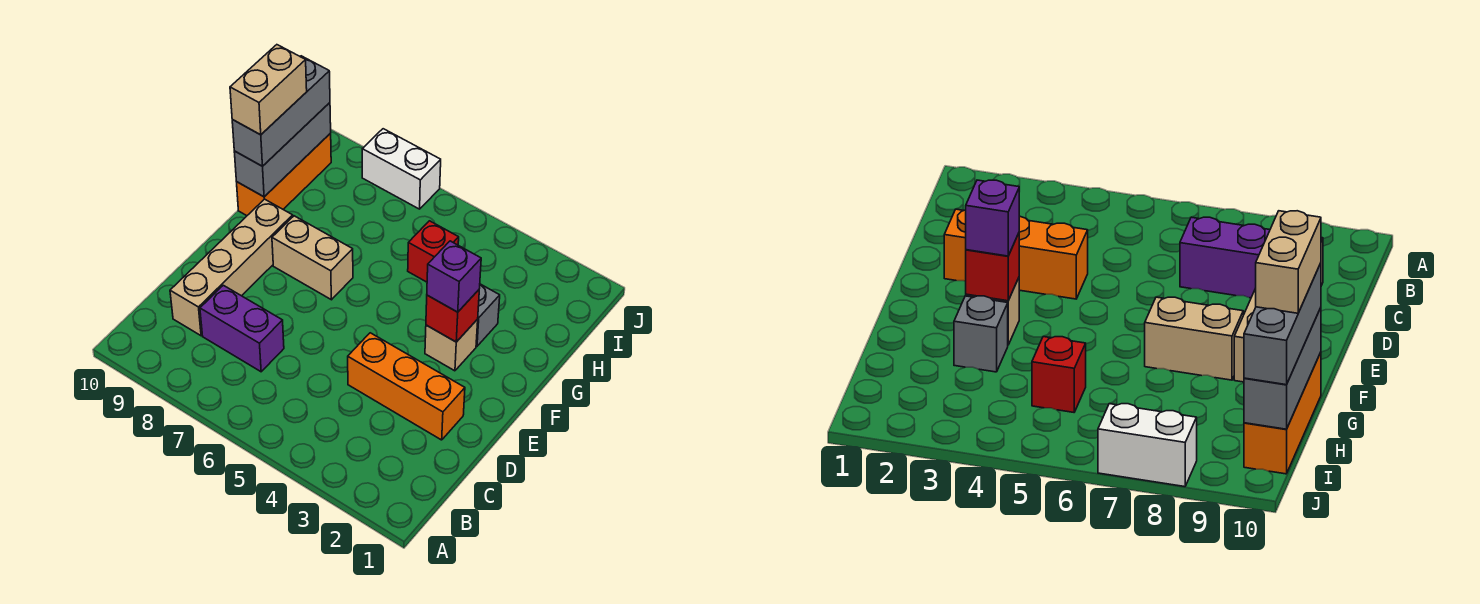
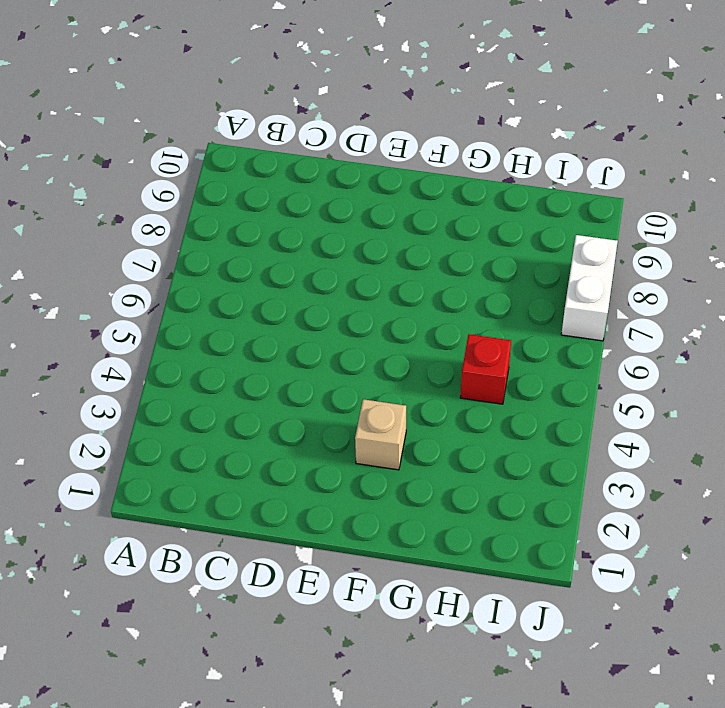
none -> purple 1x2 brick [200,285,284,372]
none -> tan 1x4 brick [170,199,293,336]
none -> orange 1x3 brick [348,333,465,440]

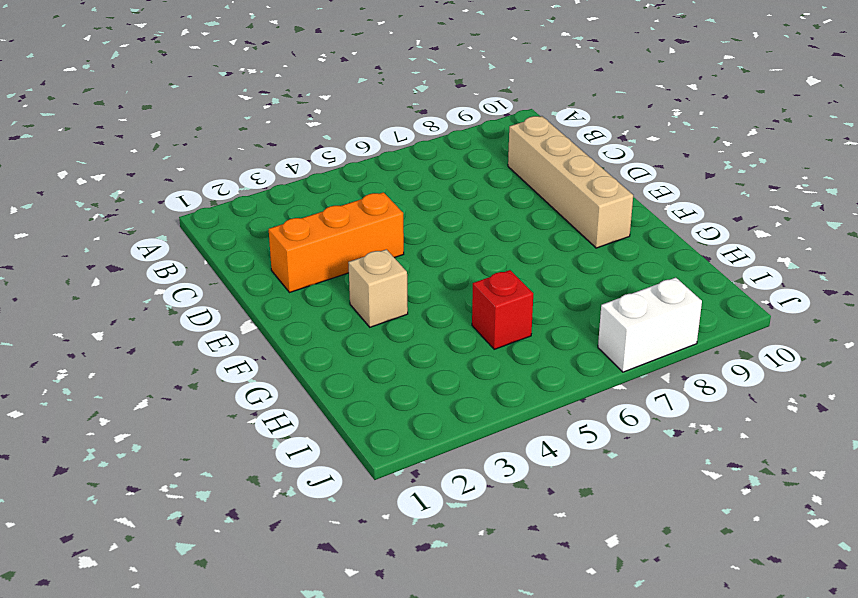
none -> purple 1x2 brick [200,285,284,372]
none -> tan 1x2 brick [272,216,353,300]
none -> grey 1x1 brick [476,284,500,346]

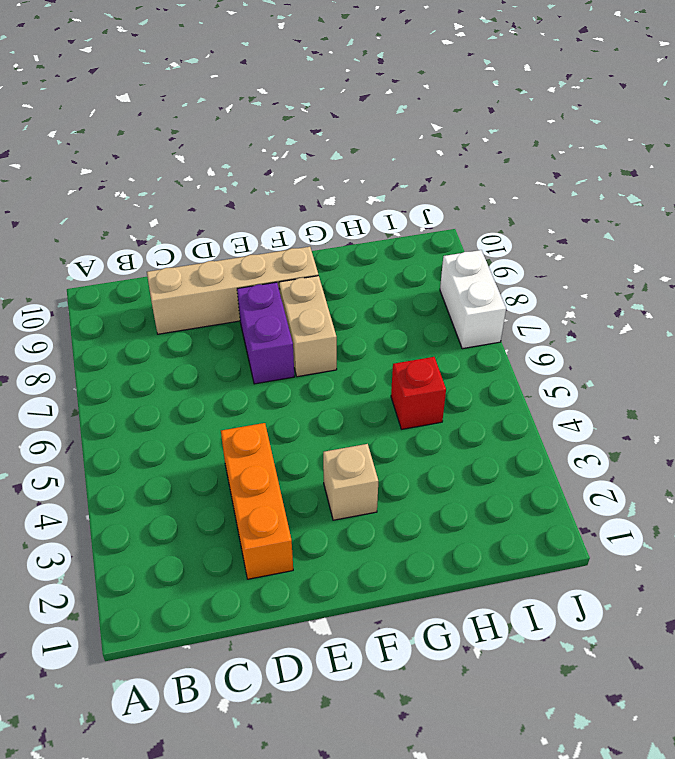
purple 1x2 brick [237,282,294,384] -> purple 1x2 brick moved to [200,285,284,372]
none -> grey 1x1 brick [476,284,500,346]
none -> orange 1x3 brick [237,133,331,216]
none -> red 1x1 brick [426,290,479,342]

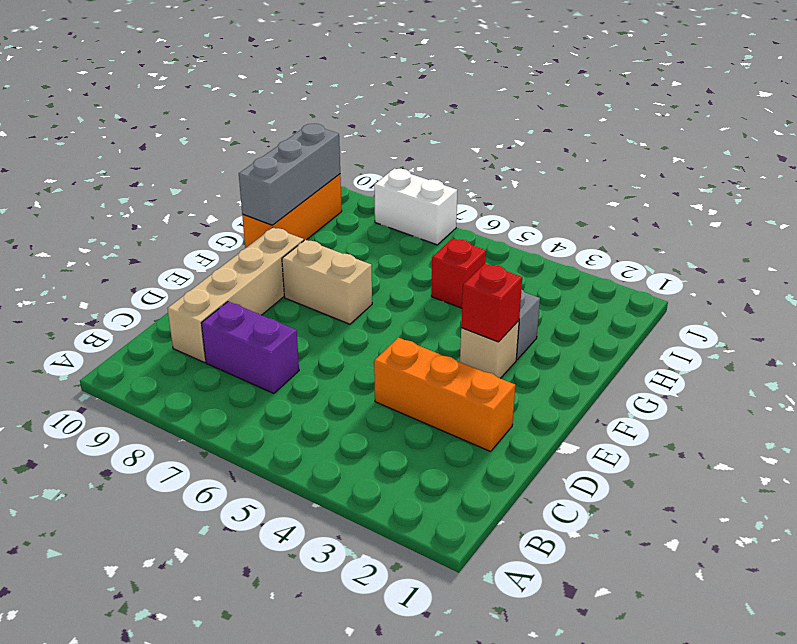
none -> purple 1x1 brick [427,241,481,312]
none -> grey 1x3 brick [232,56,330,166]
none -> tan 1x2 brick [230,45,307,135]

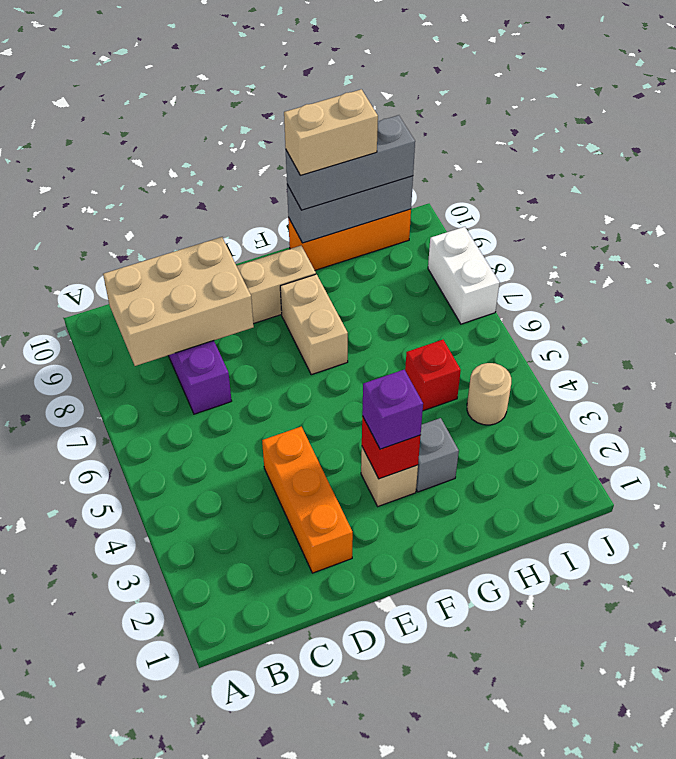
tan 2x3 brick [103,237,254,366] -> none
tan 1x1 round brick [467,363,511,425] -> none

